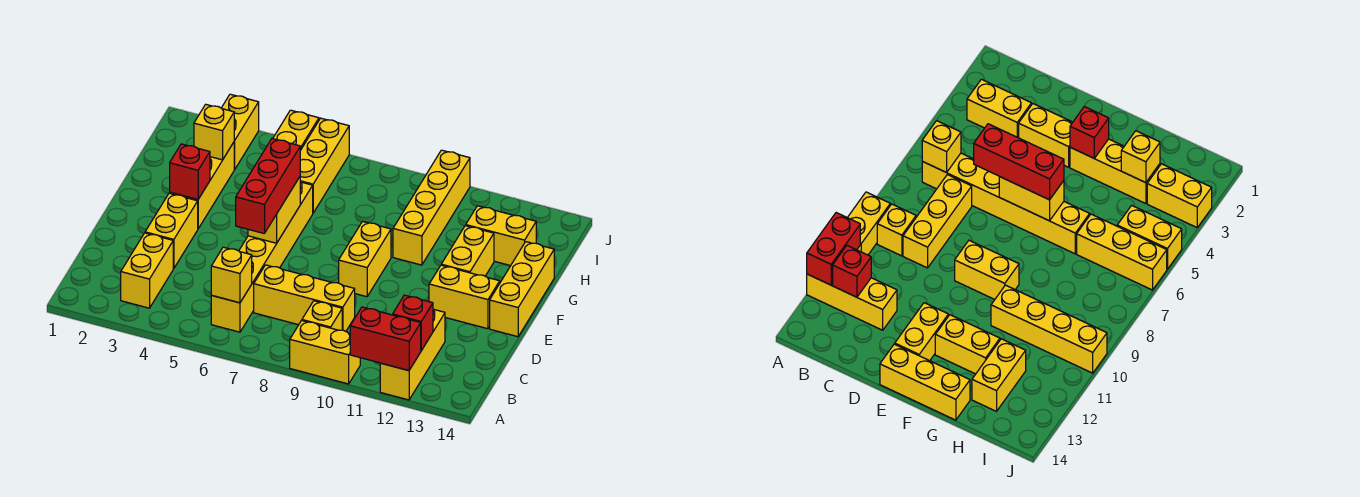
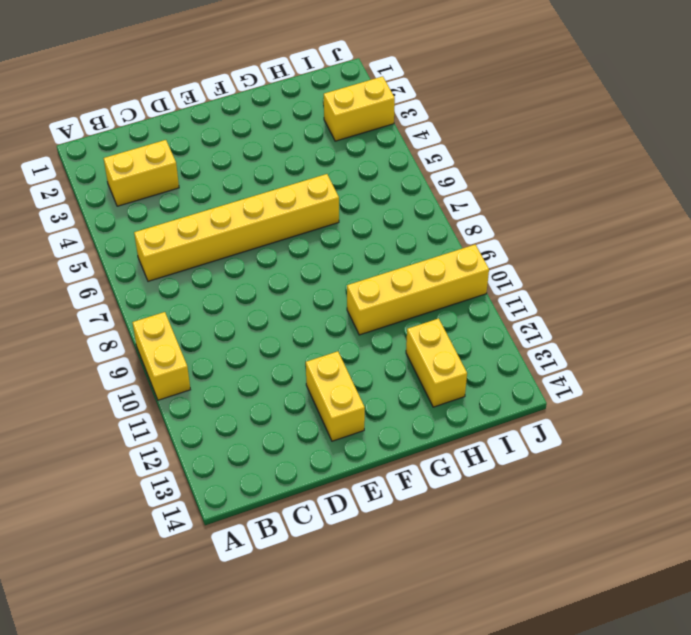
none -> yellow 1x3 brick [380,309,445,400]
none -> yellow 1x1 brick [302,301,342,330]
none -> yellow 1x3 brick [254,265,355,331]

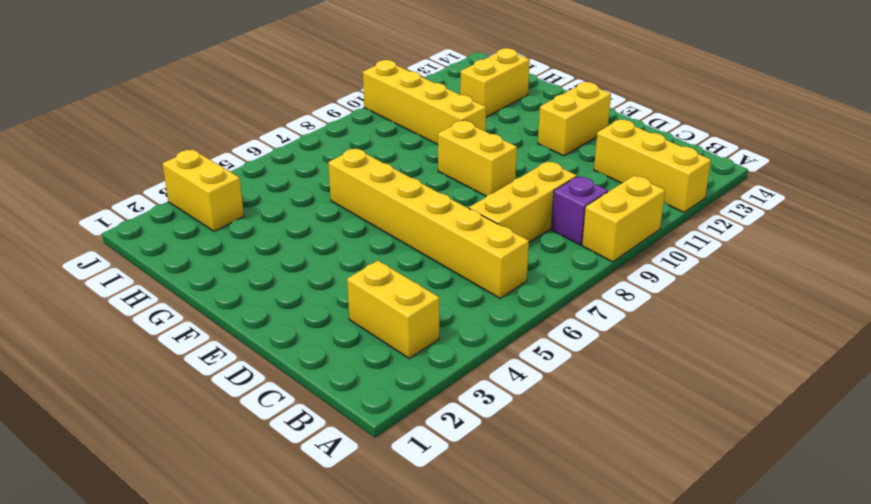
purple 1x1 brick [551,176,608,245] -> yellow 1x1 brick [302,301,342,330]
none -> yellow 1x2 brick [145,193,198,269]
none -> yellow 1x3 brick [490,242,554,337]
none -> yellow 1x3 brick [170,142,235,228]

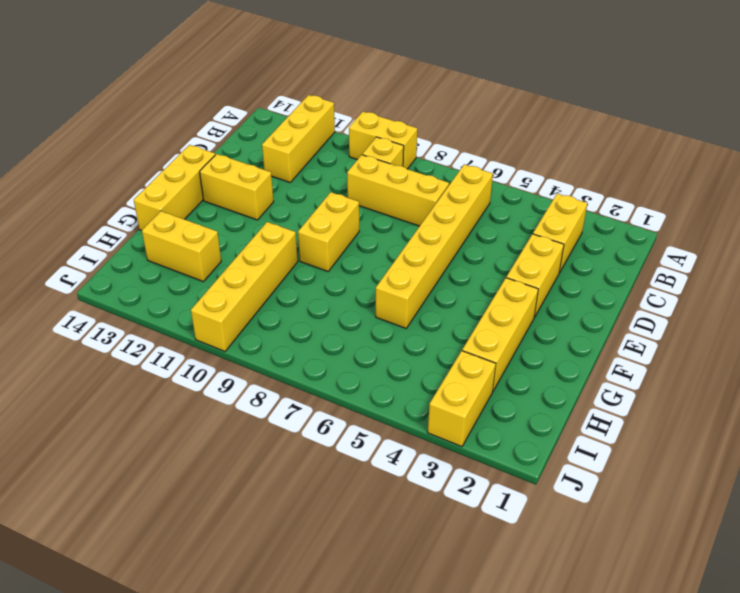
none -> yellow 1x2 brick [441,226,494,276]
none -> yellow 1x3 brick [300,118,349,213]
none -> yellow 1x2 brick [273,110,319,150]

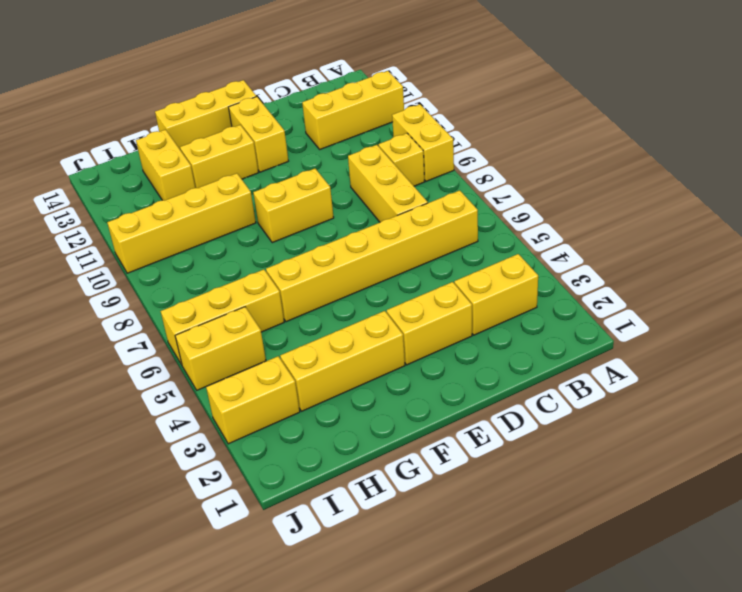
none -> red 1x2 brick [350,307,421,371]
none -> yellow 1x1 brick [211,247,252,303]
none -> red 1x1 brick [393,295,433,350]

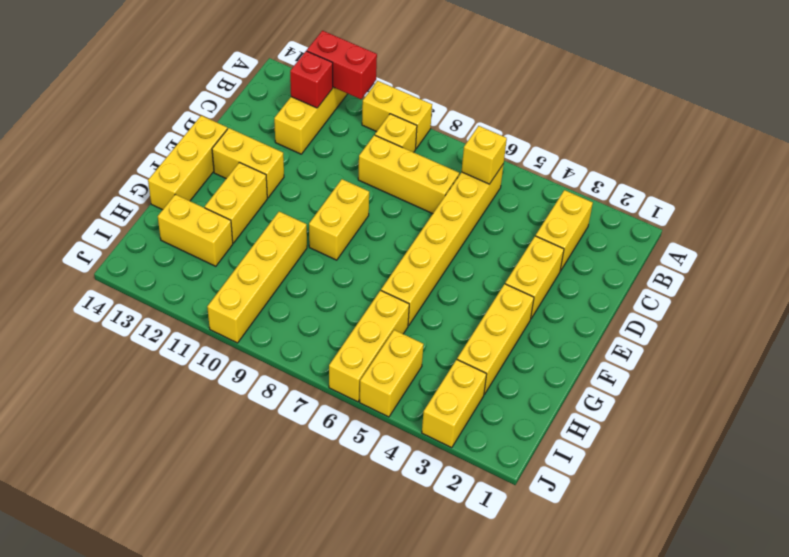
none -> yellow 1x2 brick [248,177,300,243]
none -> red 1x1 brick [170,144,210,199]
none -> yellow 1x1 brick [194,104,235,160]

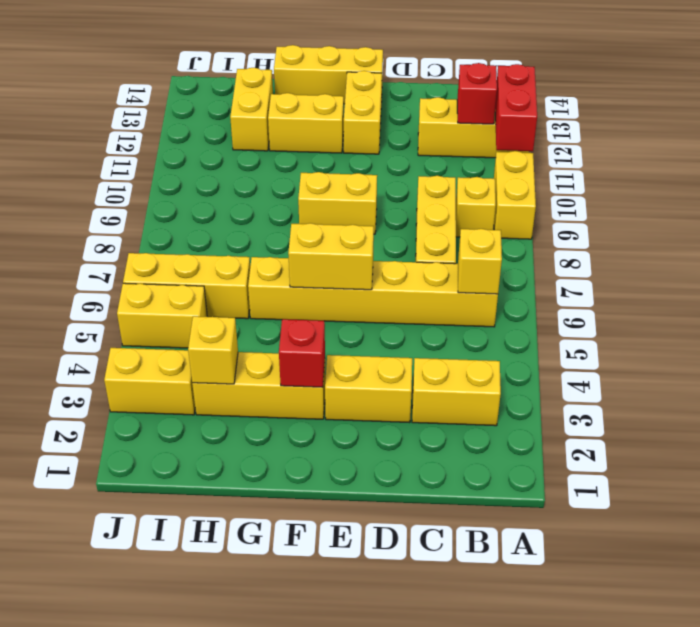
none -> yellow 1x4 brick [393,150,470,265]
none -> red 1x3 brick [236,139,300,233]

